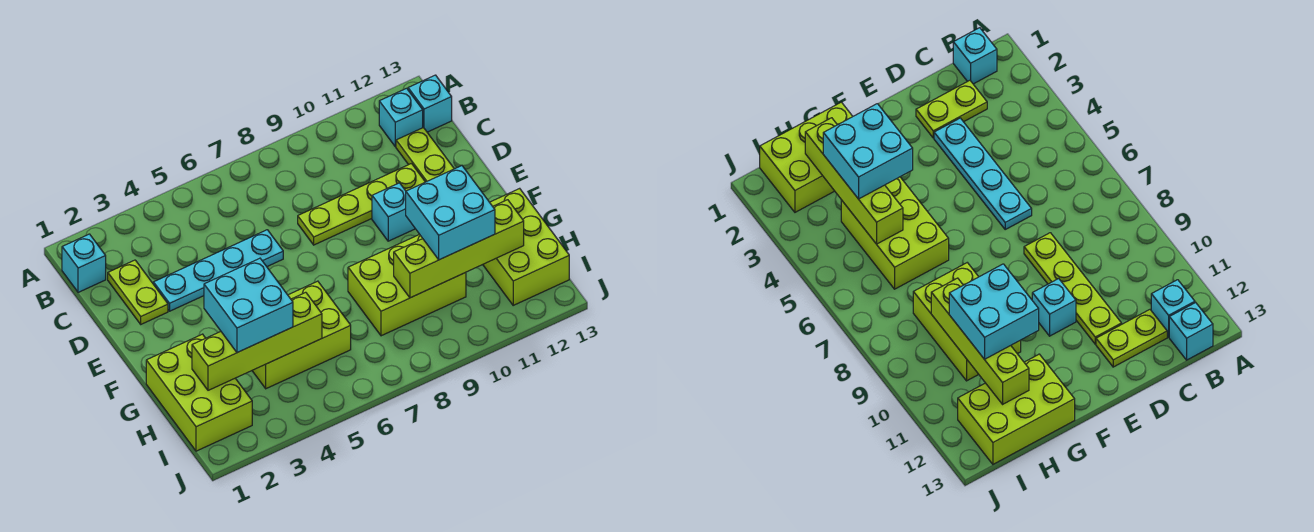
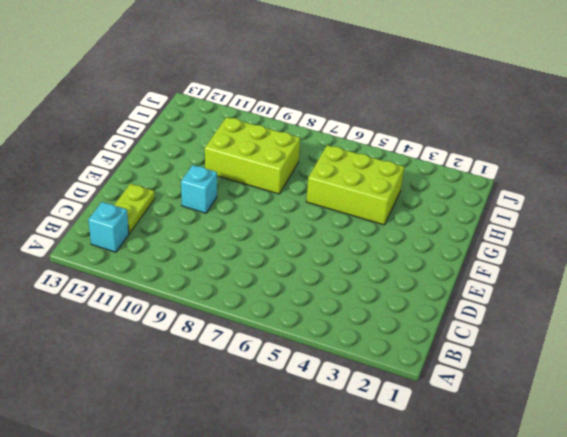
none -> cyan 1x1 brick [62,234,106,292]
none -> cyan 1x1 brick [408,75,452,132]
none -> lime 1x2 plate [108,260,168,324]

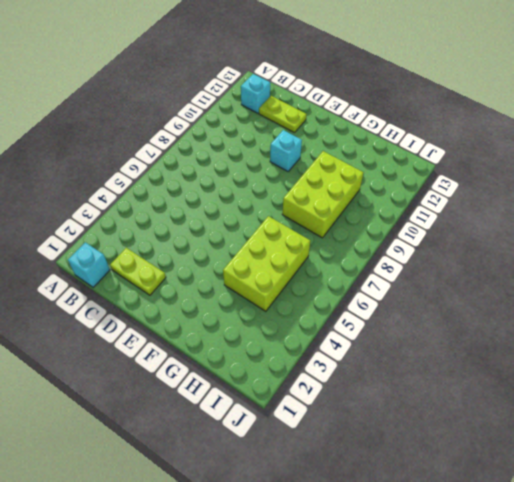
none -> cyan 1x1 brick [408,75,452,132]
none -> cyan 1x4 plate [153,230,283,311]
none -> lime 1x4 plate [298,164,425,245]

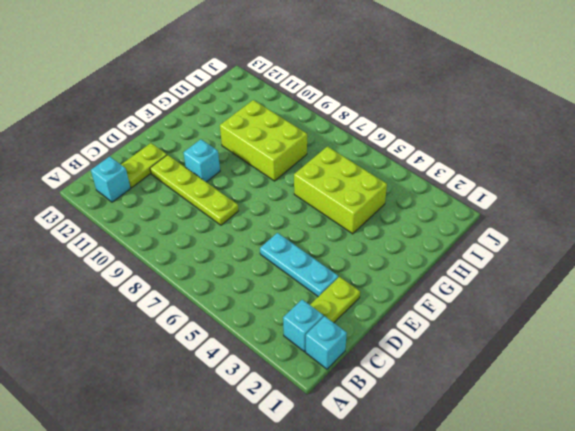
cyan 1x1 brick [283,300,323,352] -> cyan 1x1 brick moved to [408,75,452,132]
cyan 1x3 plate [260,233,338,297] -> cyan 1x4 plate [153,230,283,311]
none -> lime 2x3 brick [146,334,252,451]
none -> lime 2x3 brick [483,188,569,305]
none -> lime 1x4 brick [192,292,322,390]

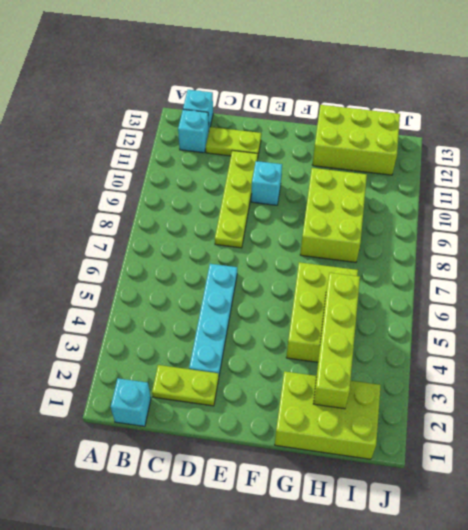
none -> lime 1x4 brick [394,200,524,298]
none -> cyan 2x2 brick [204,258,293,353]
none -> cyan 2x2 brick [406,166,495,260]

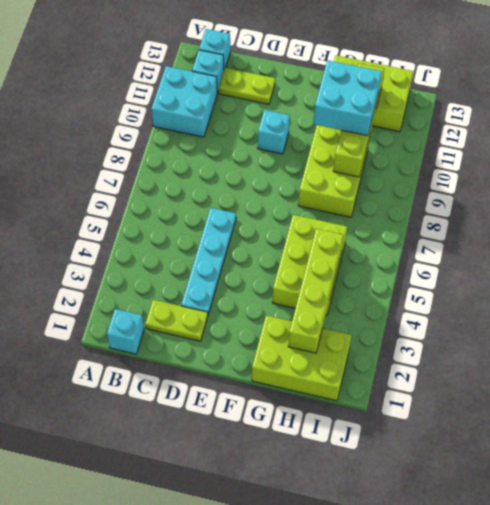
cyan 2x2 brick [151,66,217,137] -> cyan 2x2 brick moved to [204,258,293,353]
none -> lime 1x4 plate [298,164,425,245]

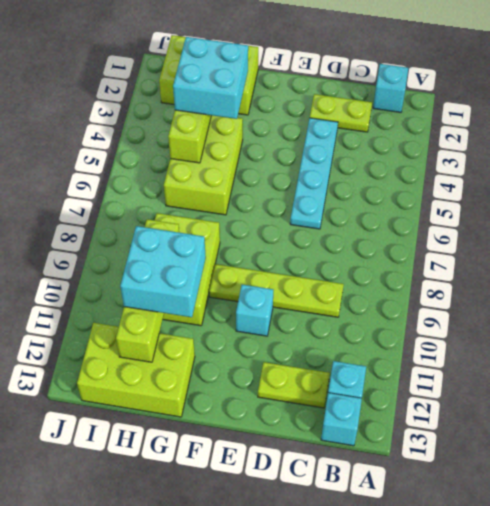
lime 1x4 plate [209,264,344,317] -> lime 1x4 plate turned to [298,164,425,245]

